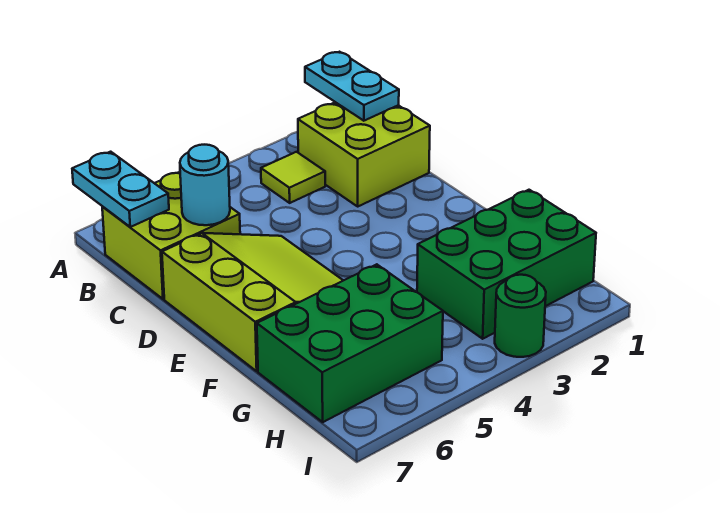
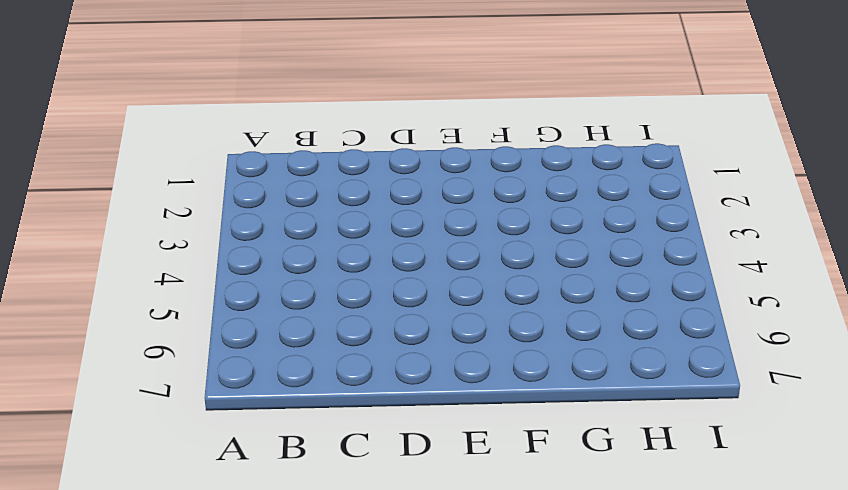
none -> lime 2x2 brick [298,102,430,206]
none -> lime 1x1 tile [261,152,325,203]

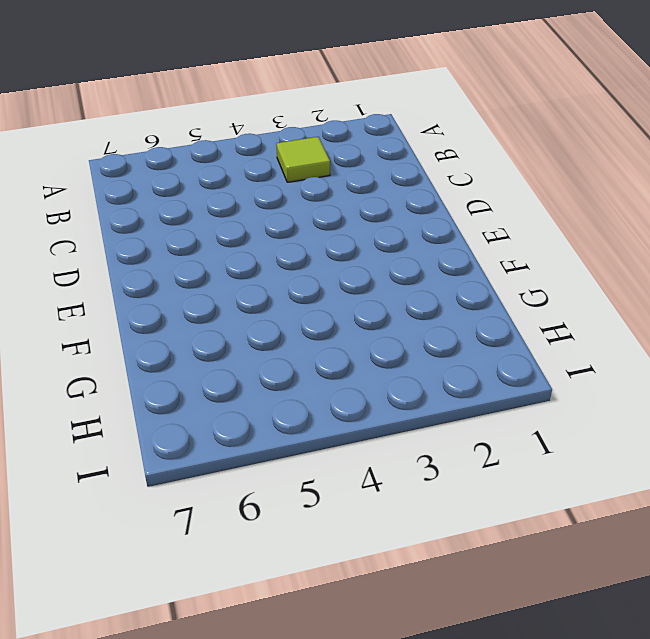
none -> lime 2x2 brick [298,102,430,206]
none -> lime 2x2 brick [102,172,240,299]

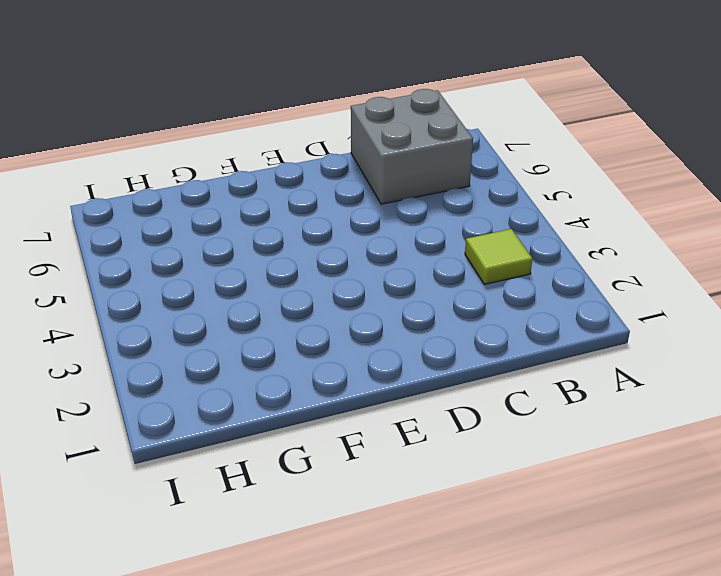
grey 2x2 brick [351,89,473,204] -> lime 2x2 brick [102,172,240,299]
none -> lime 2x2 brick [298,102,430,206]
none -> lime 3x3 slope [162,233,343,371]

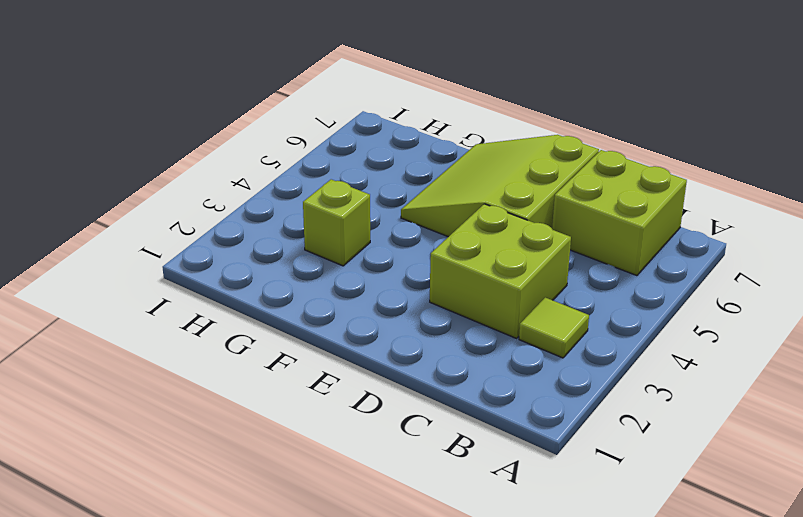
lime 2x2 brick [430,204,571,338] -> lime 2x2 brick moved to [298,102,430,206]
lime 3x3 slope [401,135,599,237] -> lime 3x3 slope turned to [162,233,343,371]
lime 1x1 brick [303,179,370,266] -> green 2x3 brick [417,190,596,339]
none -> green 2x3 brick [257,264,443,422]
none -> green 1x1 round brick [495,275,546,357]

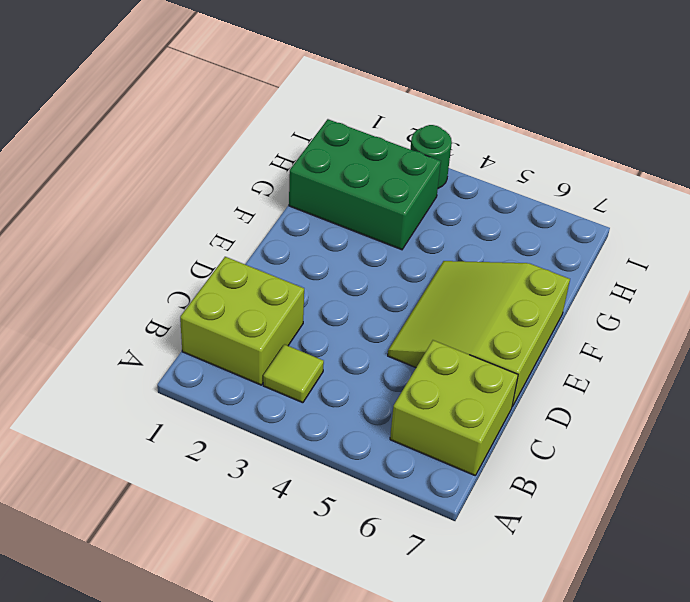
none -> green 2x3 brick [257,264,443,422]
none -> cyan 1x2 plate [305,52,399,121]

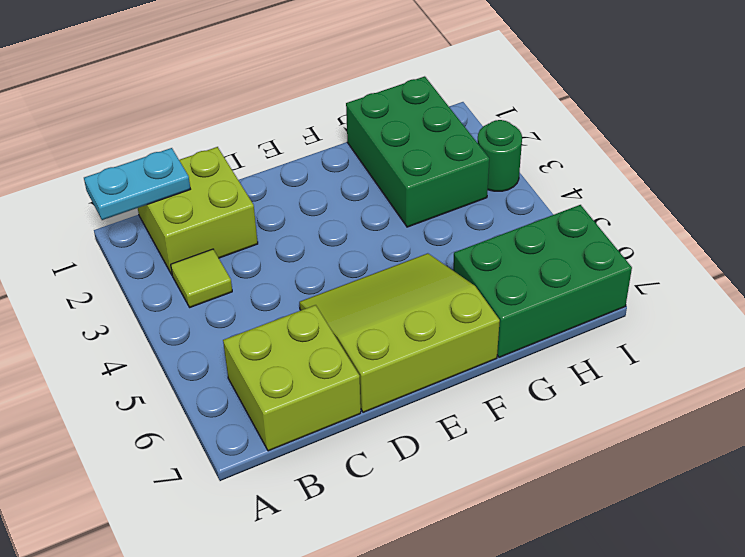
green 2x3 brick [453,205,632,357] -> green 2x3 brick turned to [257,264,443,422]
none -> cyan 1x2 plate [72,152,169,227]
none -> cyan 1x1 round brick [180,145,230,225]

